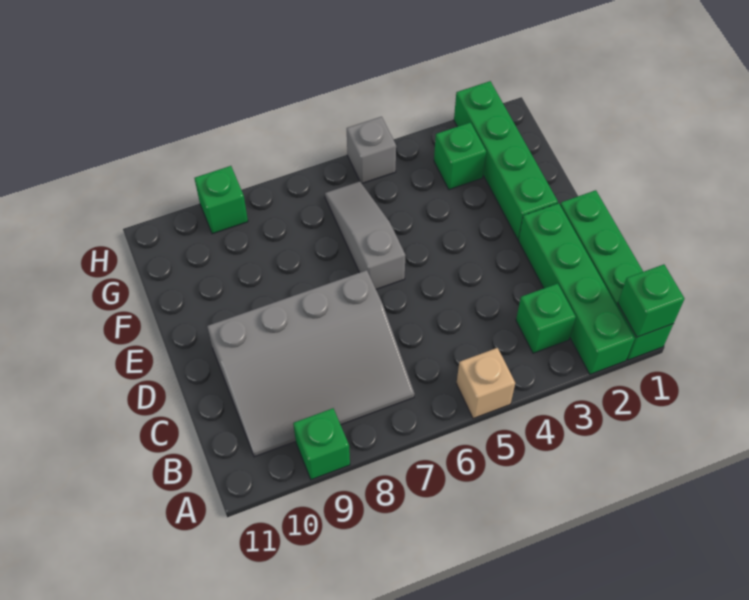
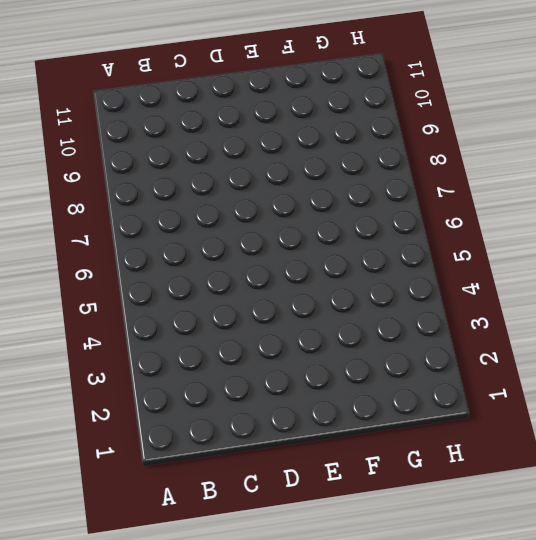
none -> green 1x4 brick [560,190,673,360]
none -> green 1x4 brick [519,203,635,374]
none -> tan 1x1 brick [456,348,515,419]

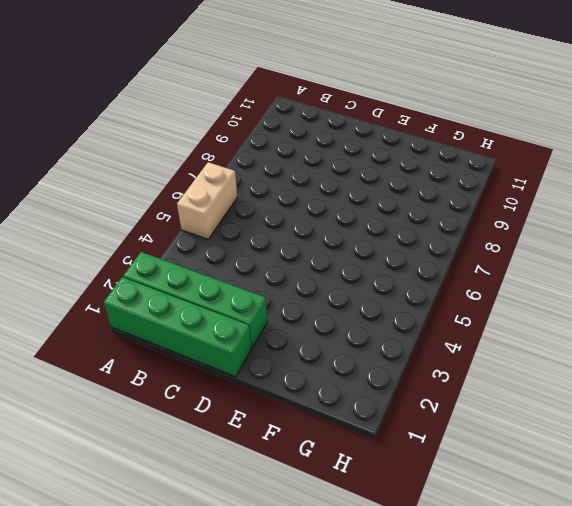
tan 1x2 brick [177,162,237,239] -> tan 1x1 brick [456,348,515,419]
none -> green 1x1 brick [293,408,350,480]
none -> green 1x1 brick [516,284,576,353]
none -> grey 3x4 slope [207,270,415,457]

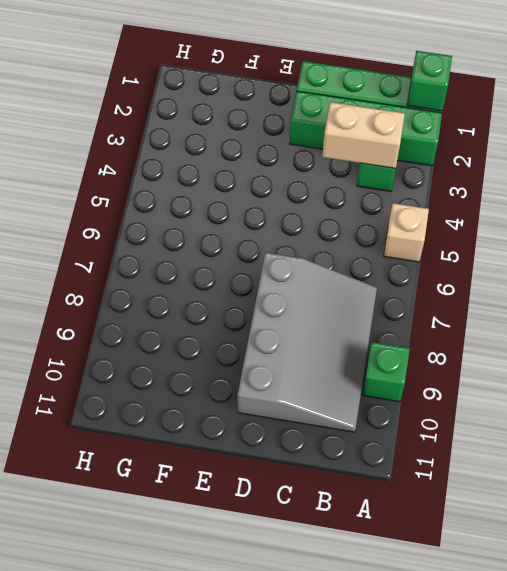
tan 1x2 brick [322,102,405,169] -> none
none -> green 1x4 brick [454,81,558,239]
none -> grey 1x3 slope [325,181,405,289]
none -> green 1x1 brick [434,122,486,190]

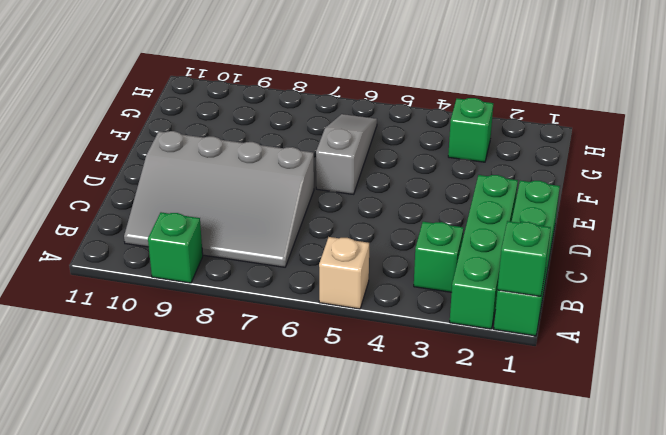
none -> green 1x4 brick [454,81,558,239]
none -> grey 1x1 brick [347,117,396,183]
none -> green 1x1 brick [194,166,248,234]

